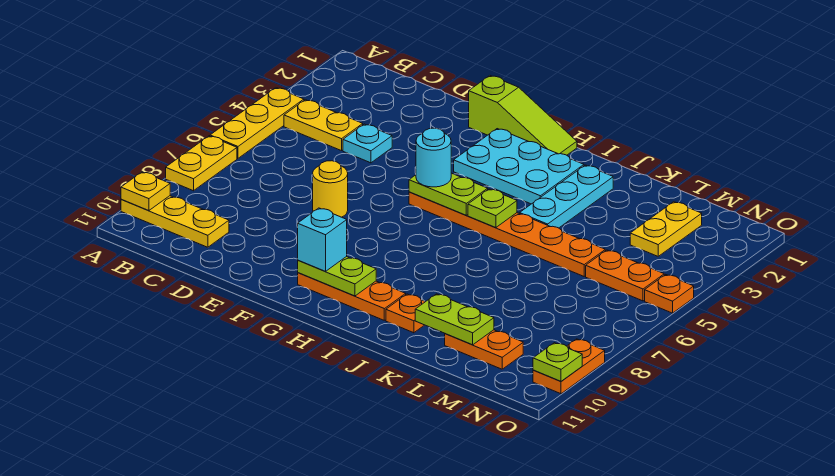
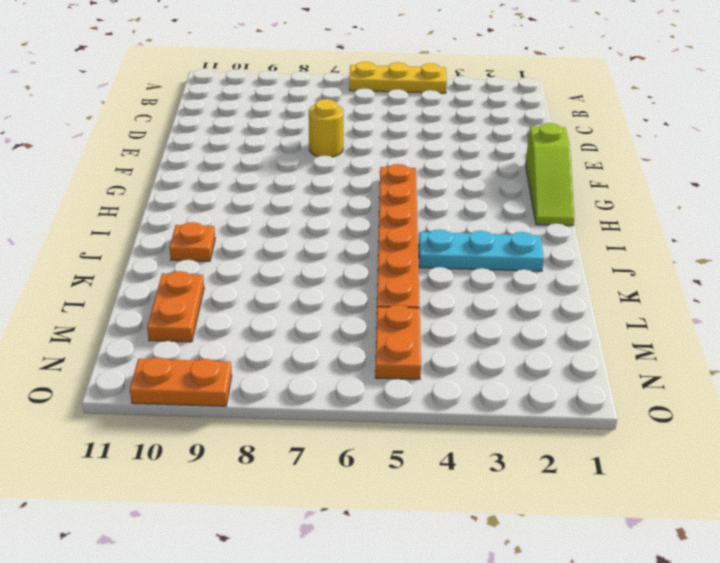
none -> yellow 1x2 plate [166,136,237,191]
none -> yellow 1x3 plate [121,196,229,247]
none -> yellow 1x2 plate [284,100,363,151]

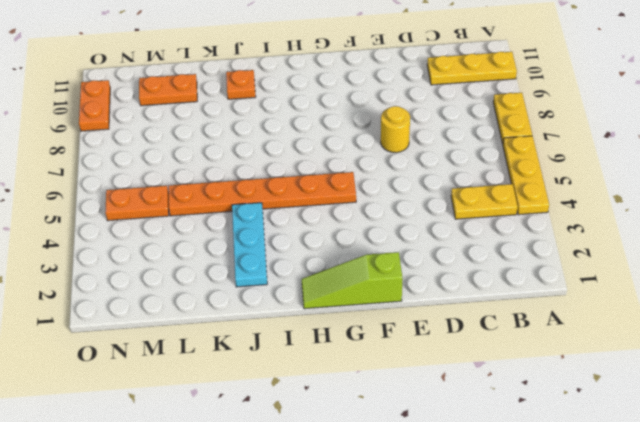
none -> cyan 1x1 plate [343,124,392,163]
none -> cyan 2x3 plate [454,129,584,204]
none -> orange 1x3 plate [298,273,406,320]

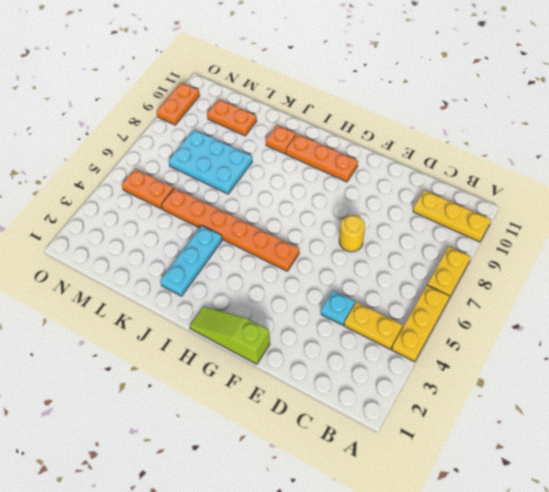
cyan 2x3 plate [169,130,253,194] -> cyan 2x3 plate moved to [454,129,584,204]
none -> yellow 1x2 plate [630,202,702,256]
none -> orange 1x1 plate [645,275,694,313]
none -> yellow 1x1 plate [121,172,170,211]

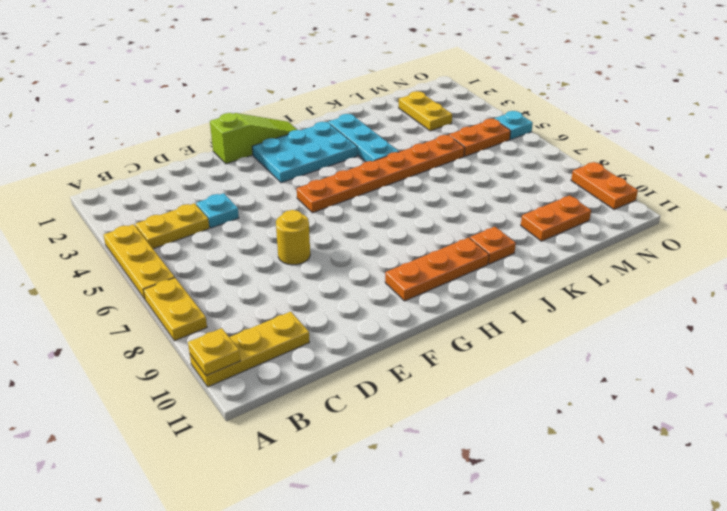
cyan 1x1 plate [494,111,533,139] -> orange 1x1 plate [645,275,694,313]
none -> lime 1x2 plate [409,173,488,215]
none -> lime 1x2 plate [298,256,376,296]
none -> lime 1x1 plate [468,189,517,228]

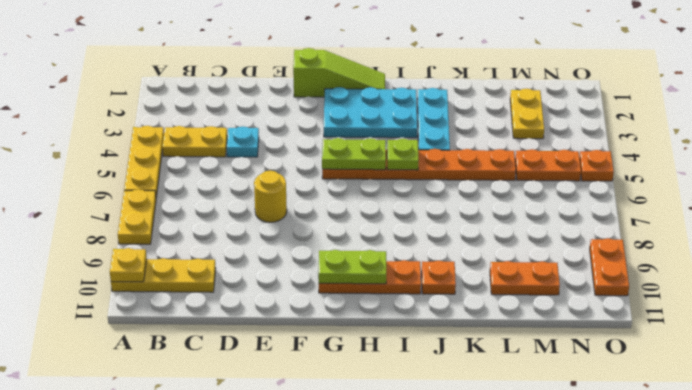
none -> lime 1x2 plate [415,294,494,345]
none -> lime 1x1 plate [533,343,582,381]
none -> cyan 1x1 round brick [416,128,451,187]

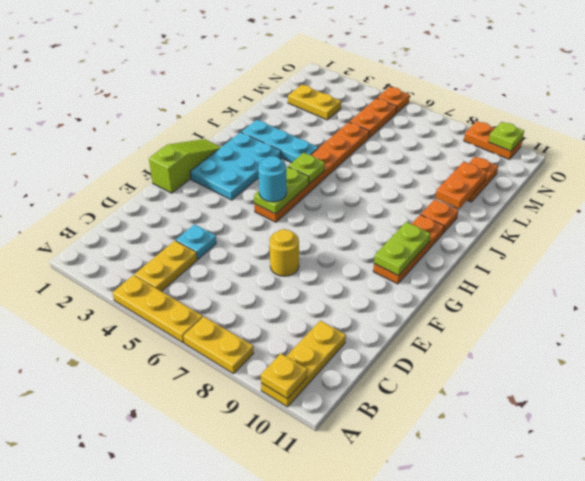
orange 1x2 plate [435,162,487,209] -> lime 1x2 plate [415,294,494,345]
none -> cyan 1x1 brick [298,208,347,271]

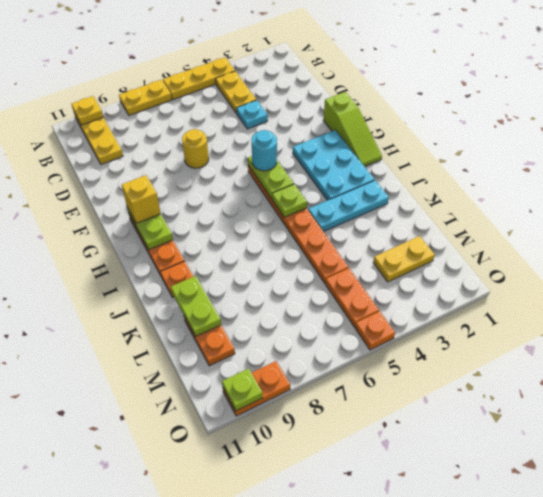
yellow 1x1 brick [122,175,161,223] -> cyan 1x1 brick [298,208,347,271]

